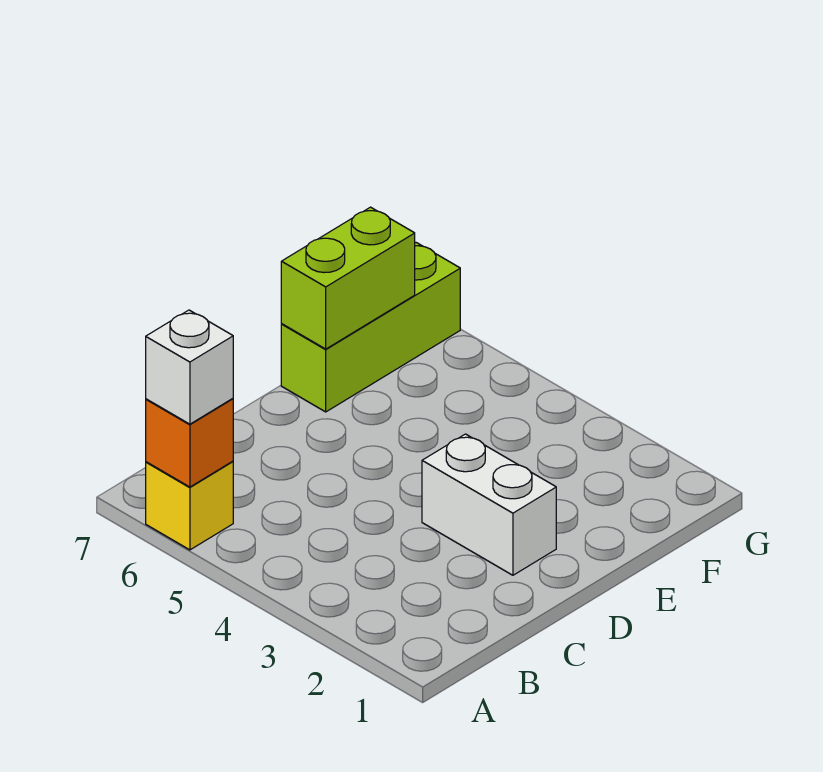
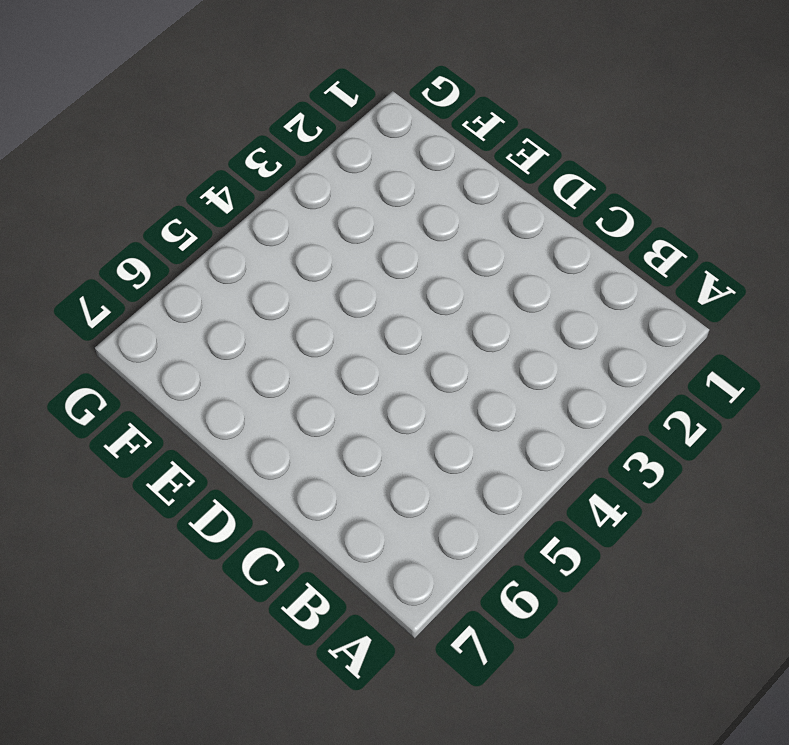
none -> yellow 1x1 brick [146,461,233,550]
none -> white 1x2 brick [422,434,556,575]

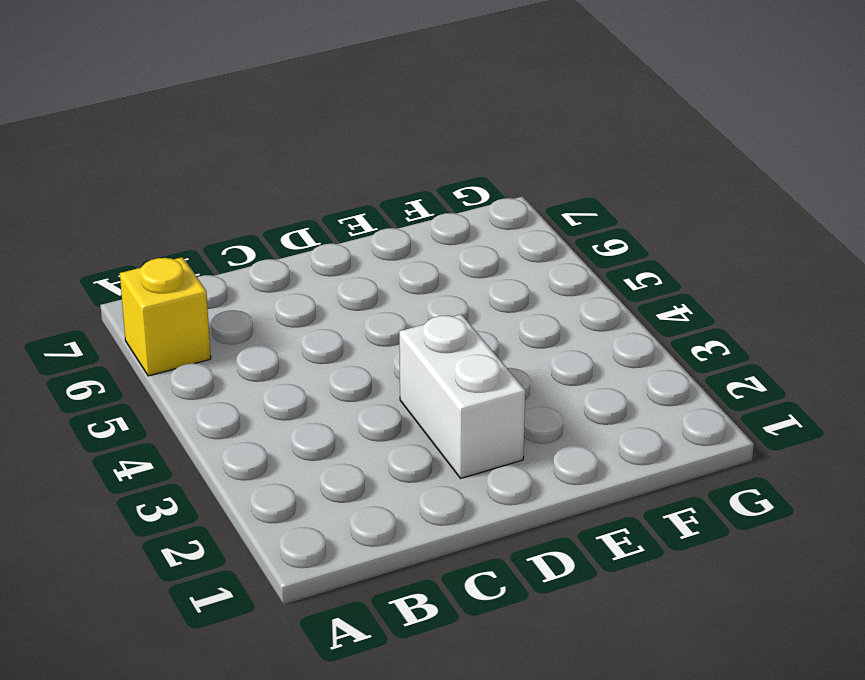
none -> lime 1x3 brick [281,243,460,412]
none -> orange 1x1 brick [146,399,233,487]

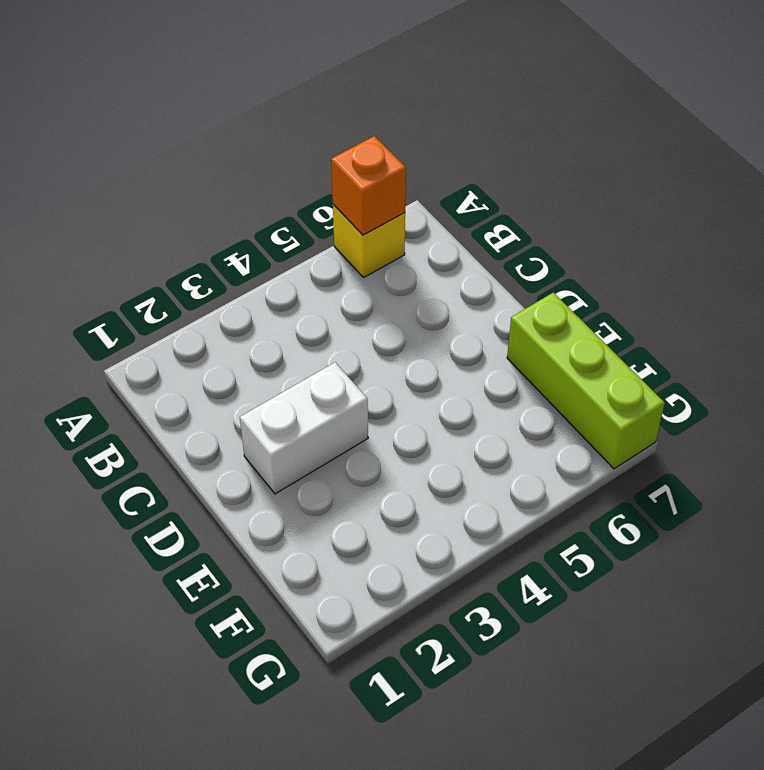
none -> lime 1x2 brick [281,207,415,349]
none -> white 1x1 brick [146,310,233,424]

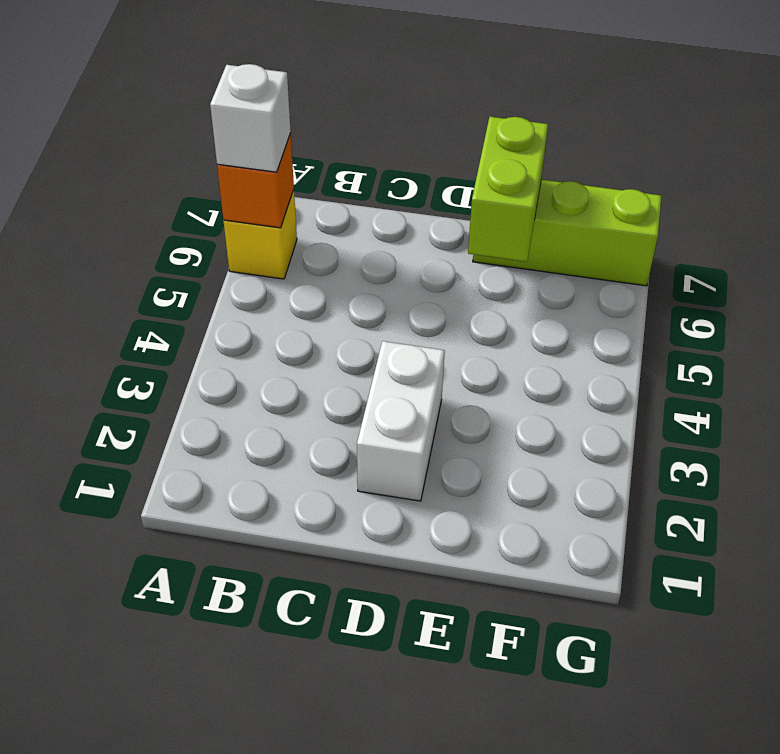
lime 1x2 brick [468,117,548,262] -> lime 1x2 brick turned to [281,207,415,349]

